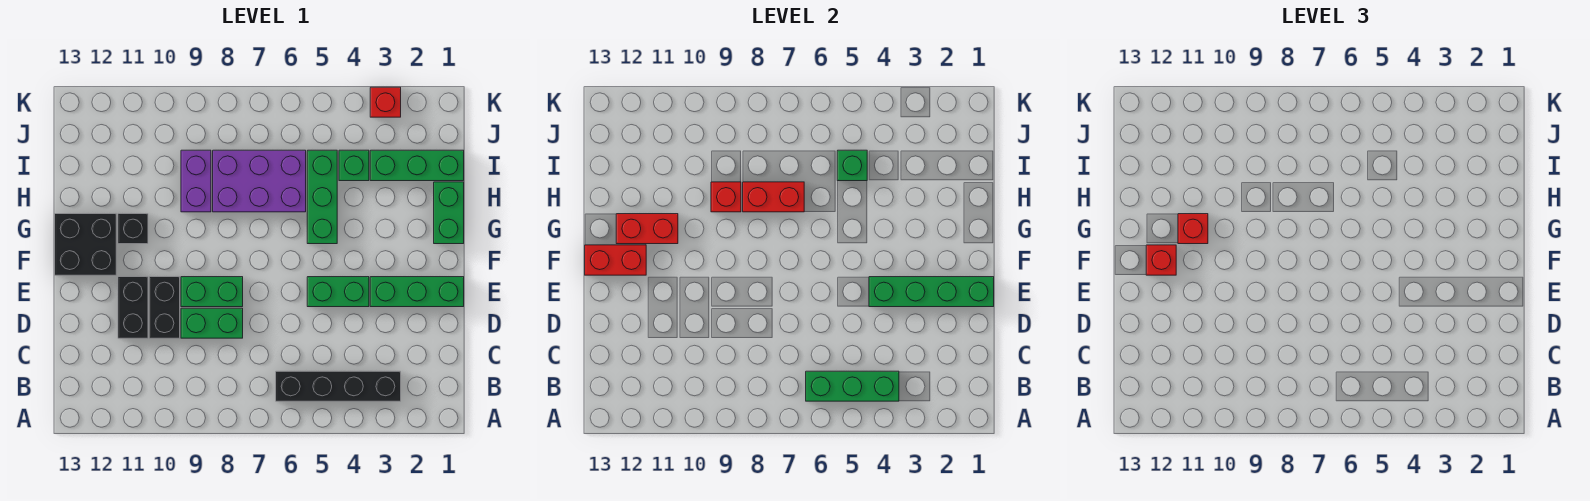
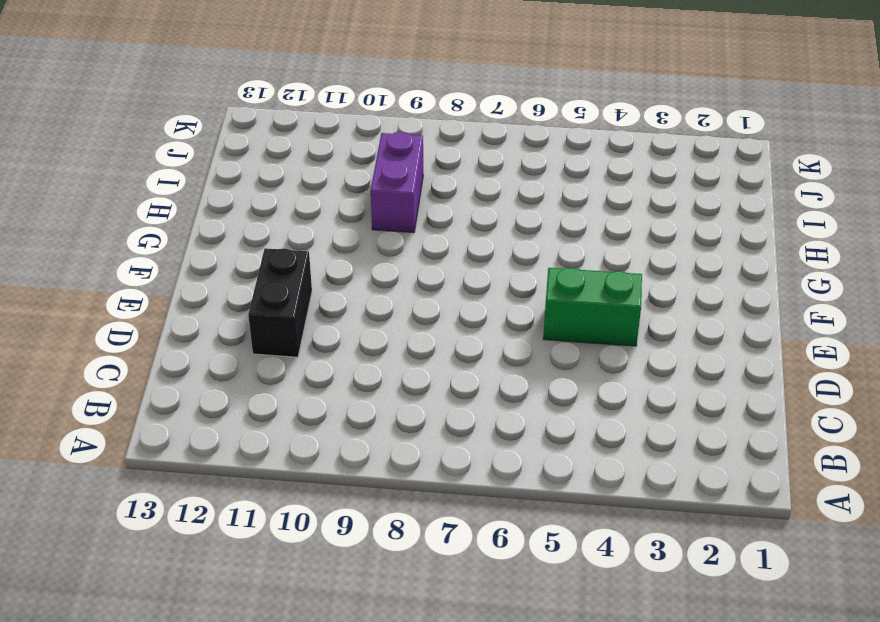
none -> black 1x4 brick [276,371,401,401]
none -> green 1x2 brick [181,308,243,338]
none -> black 1x2 brick [149,277,180,338]

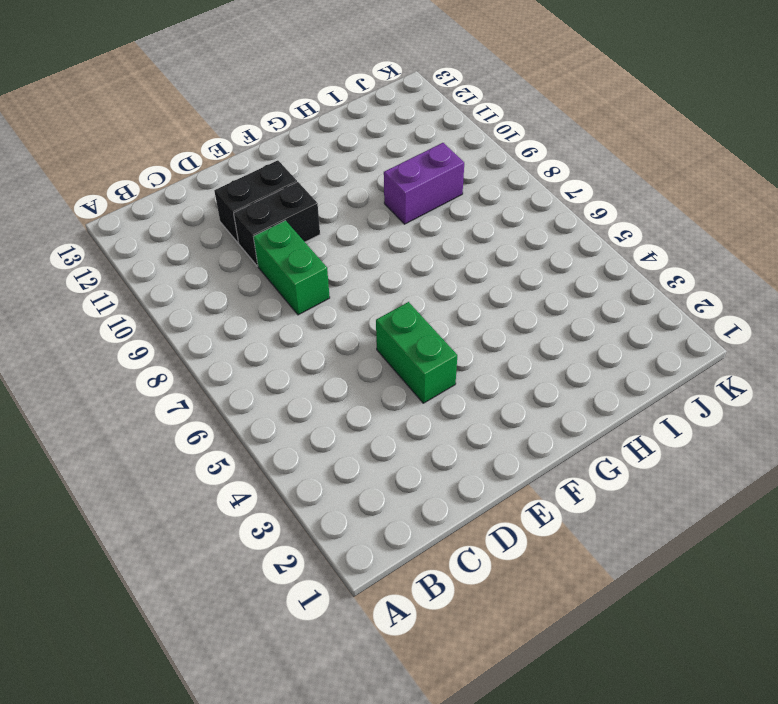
none -> black 1x4 brick [276,371,401,401]
none -> green 1x3 brick [370,277,464,307]
none -> green 1x2 brick [181,277,243,307]

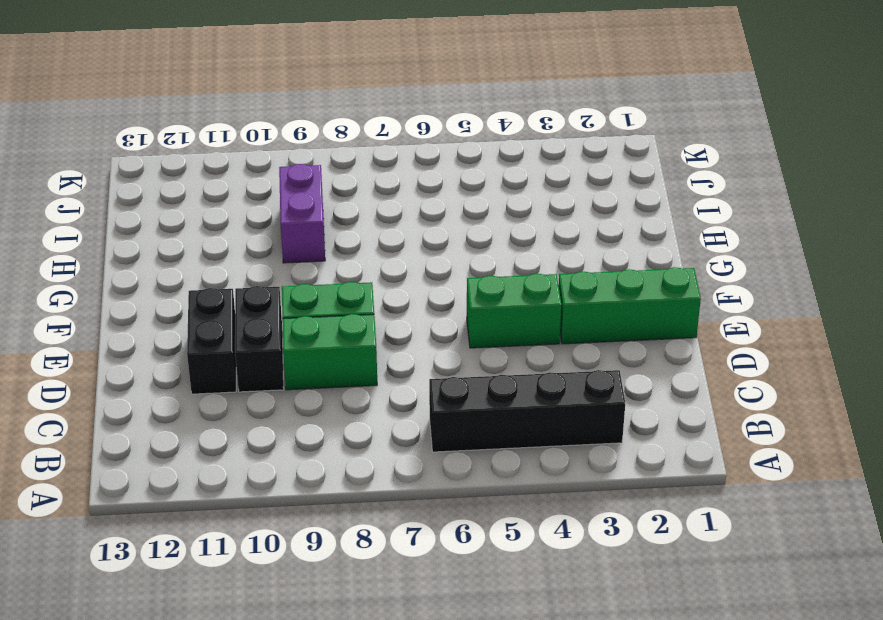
none -> black 2x2 brick [55,214,116,275]
none -> green 1x2 brick [434,182,464,244]
none -> green 1x3 brick [307,150,337,244]

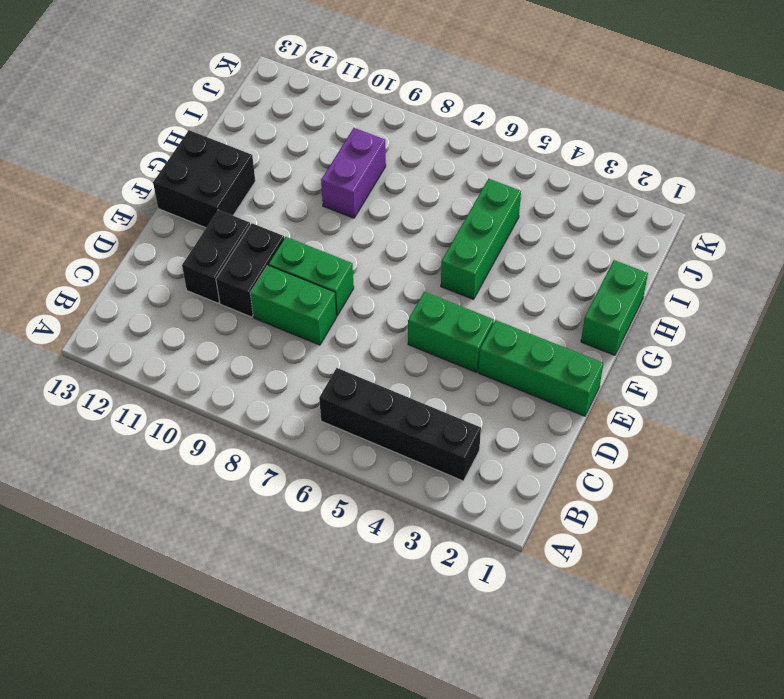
none -> black 1x1 brick [118,214,148,244]
none -> purple 2x3 brick [213,150,306,212]
none -> green 1x3 brick [370,150,464,181]

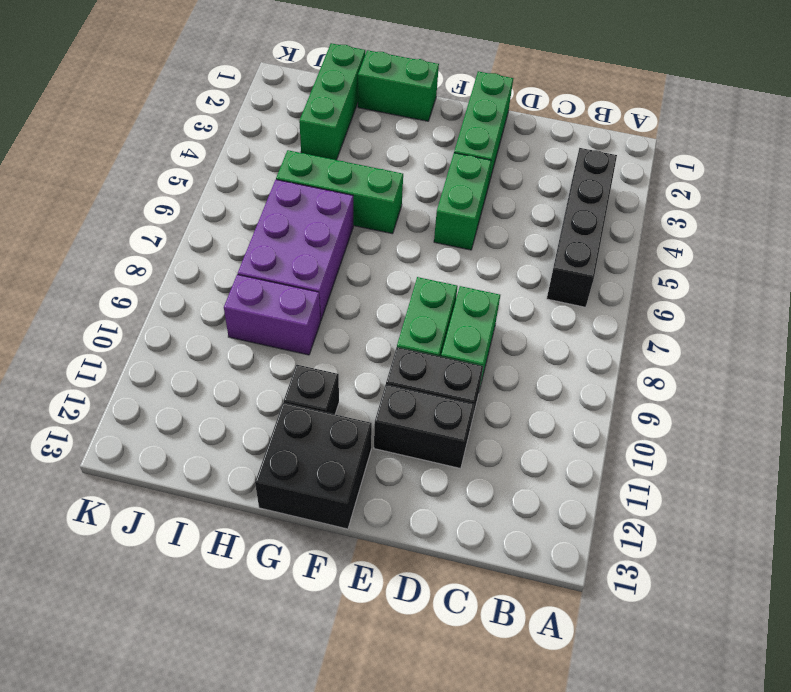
none -> green 1x1 brick [339,150,369,181]
none -> red 1x1 brick [370,87,401,117]
none -> green 1x3 brick [806,371,899,401]

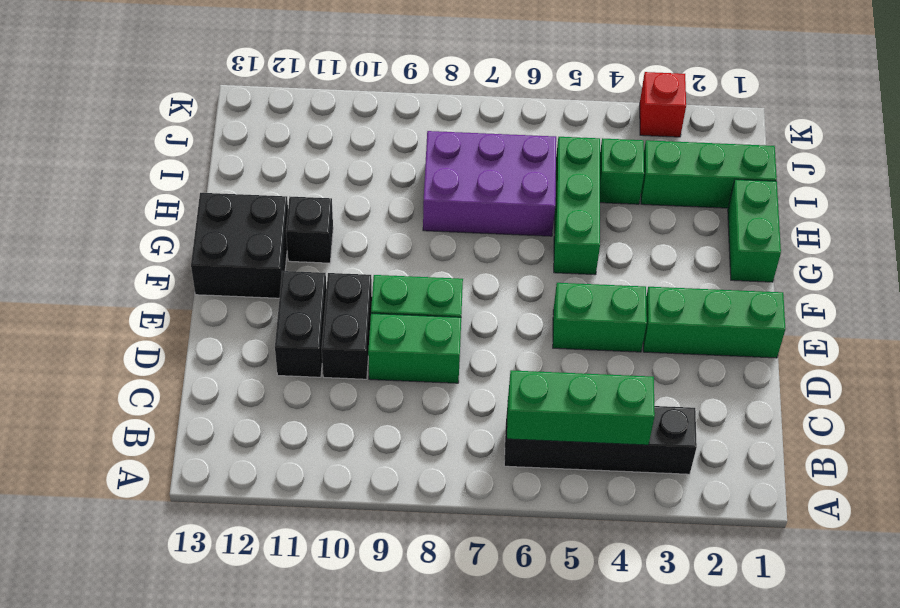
none -> purple 1x2 brick [181,150,211,212]
none -> green 1x4 brick [869,277,994,307]
none -> red 1x2 brick [585,245,646,275]

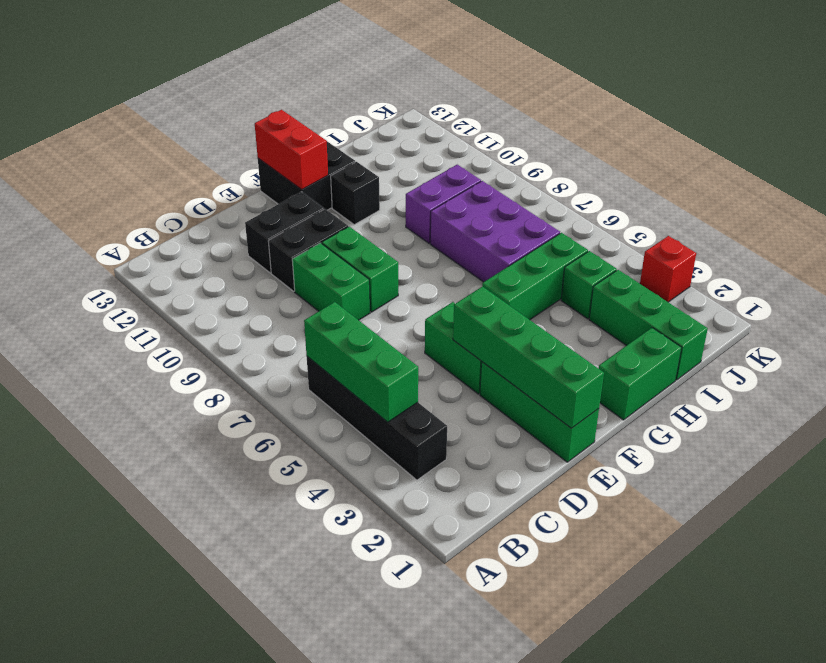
none -> red 1x2 brick [616,214,678,244]
none -> red 1x2 brick [743,182,804,212]
none -> red 1x1 brick [711,182,741,212]

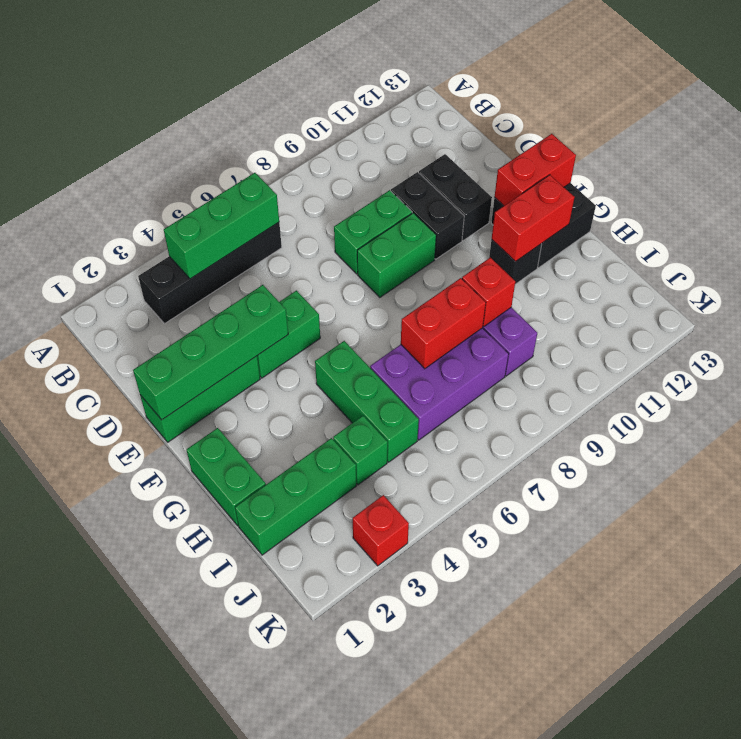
none -> green 1x1 brick [837,150,867,181]
none -> red 1x1 brick [1146,245,1176,275]
none -> red 1x1 brick [1178,214,1208,244]

